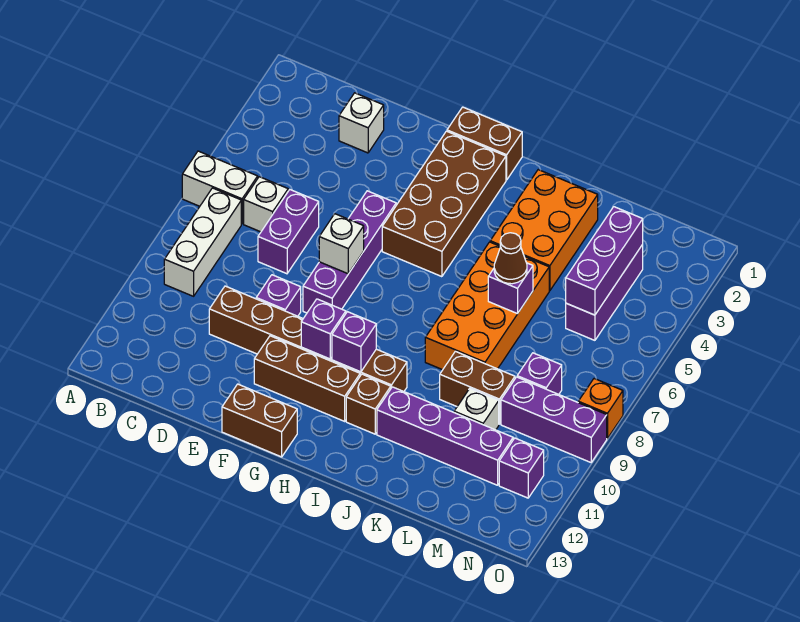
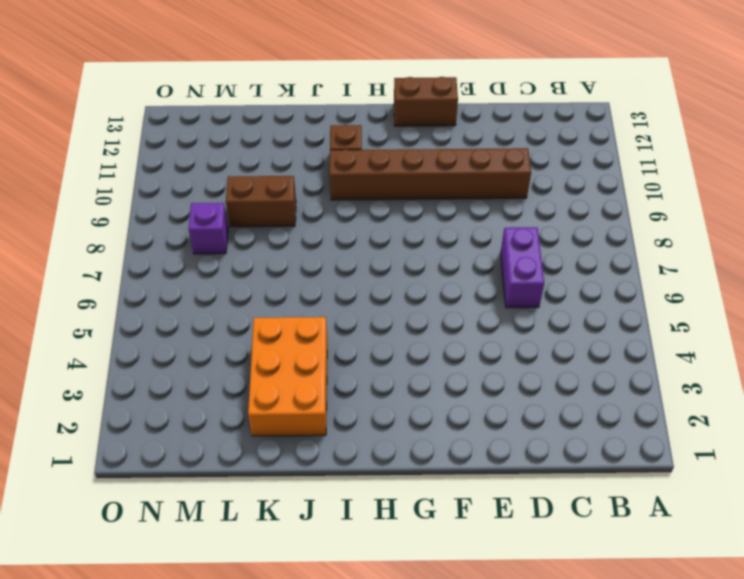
none -> white 1x2 brick [182,151,258,224]
none -> white 1x3 brick [164,188,241,296]
none -> white 1x1 brick [244,177,288,232]

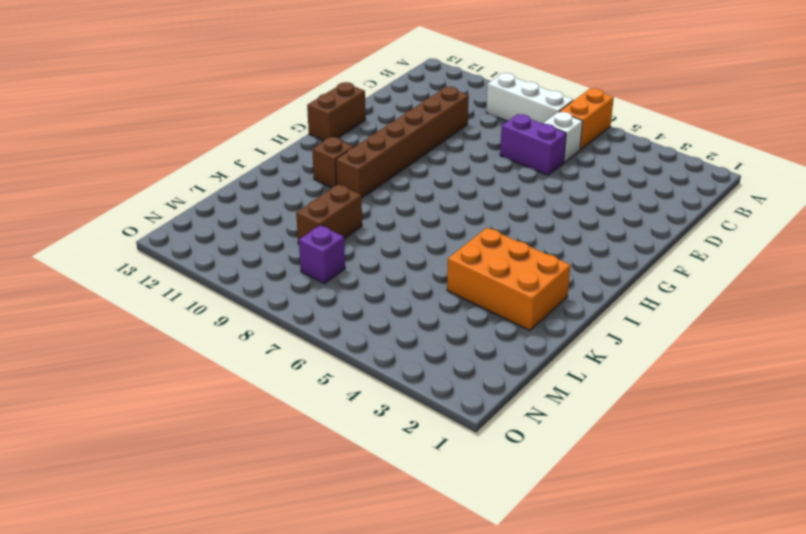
orange 1x2 brick [560,88,614,150] -> white 1x2 brick [182,151,258,224]
none -> white 1x1 brick [339,93,384,153]
none -> purple 1x1 brick [256,275,301,316]
none -> purple 1x4 brick [303,191,396,313]

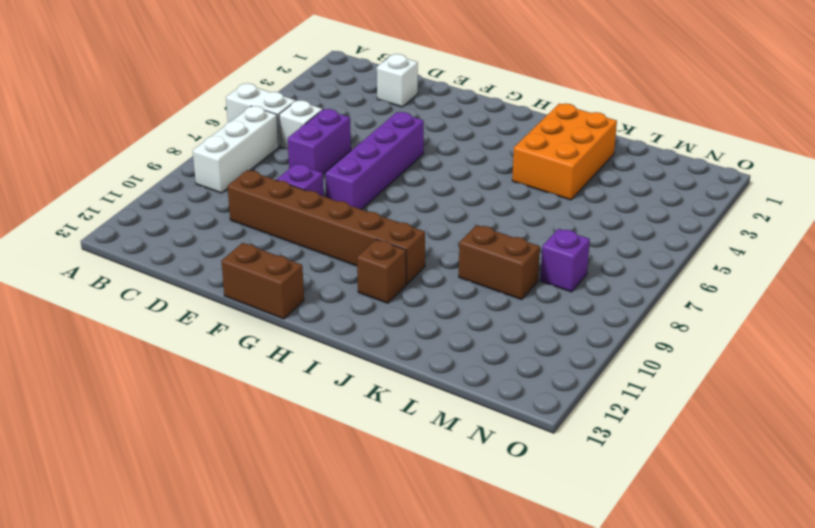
none -> brown 1x3 brick [254,336,360,421]
none -> brown 1x2 brick [447,107,522,180]
none -> brown 2x4 brick [382,131,506,277]

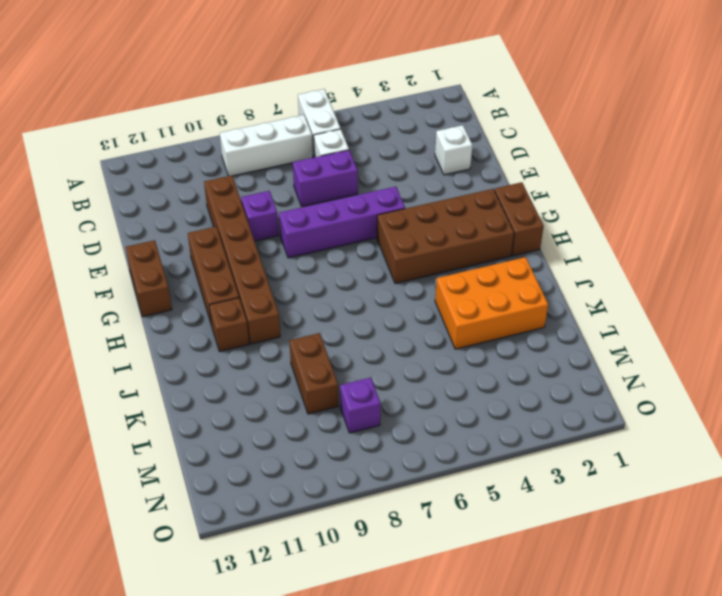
none -> orange 2x4 brick [425,242,549,370]
none -> purple 1x4 brick [377,387,513,485]
none -> white 1x1 brick [454,389,499,430]

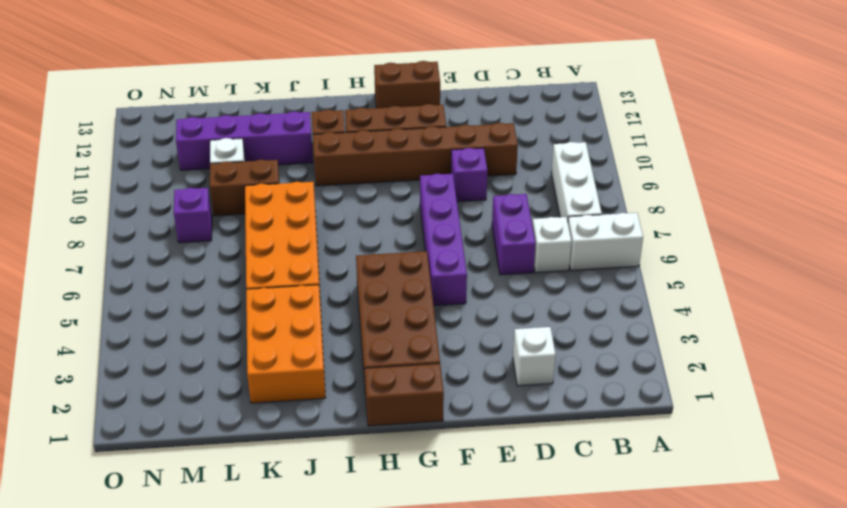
none -> purple 1x3 brick [566,245,643,340]
none -> purple 1x3 brick [501,377,607,462]
none -> purple 1x1 brick [499,438,544,498]

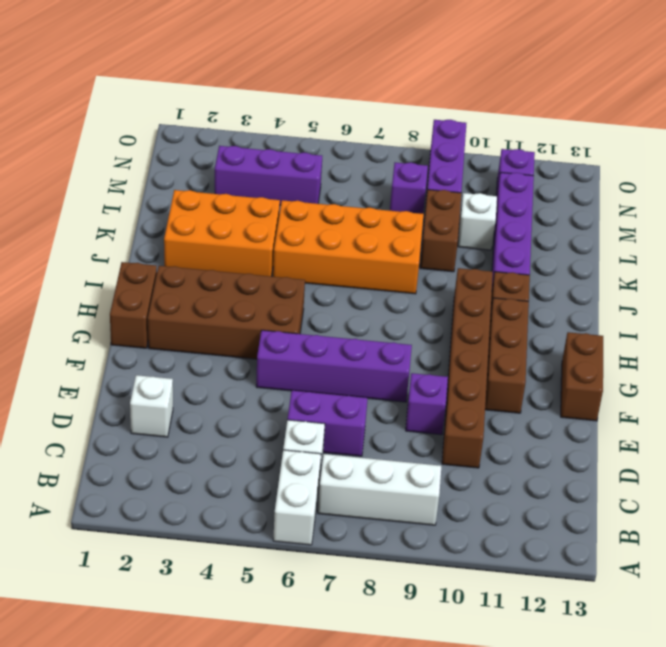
none -> orange 1x1 brick [578,379,623,439]
none -> white 1x1 brick [319,214,364,274]
none -> purple 1x1 brick [301,299,346,359]

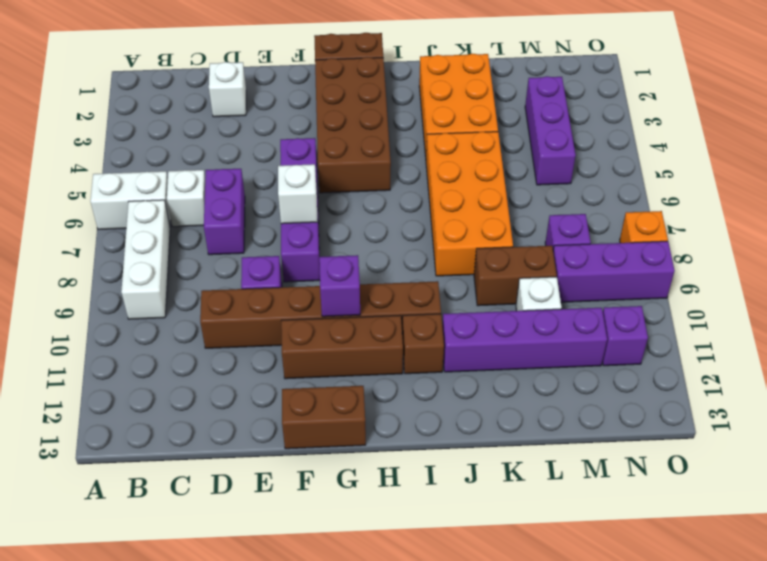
none -> purple 1x1 brick [332,312,376,372]
none -> purple 1x1 brick [488,263,533,314]
none -> purple 1x3 brick [566,207,643,315]

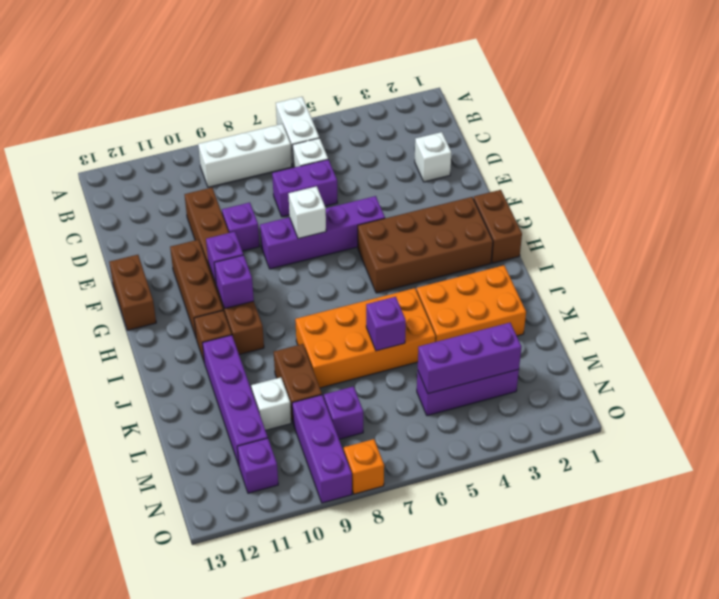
none -> brown 1x1 cone [494,233,527,284]

